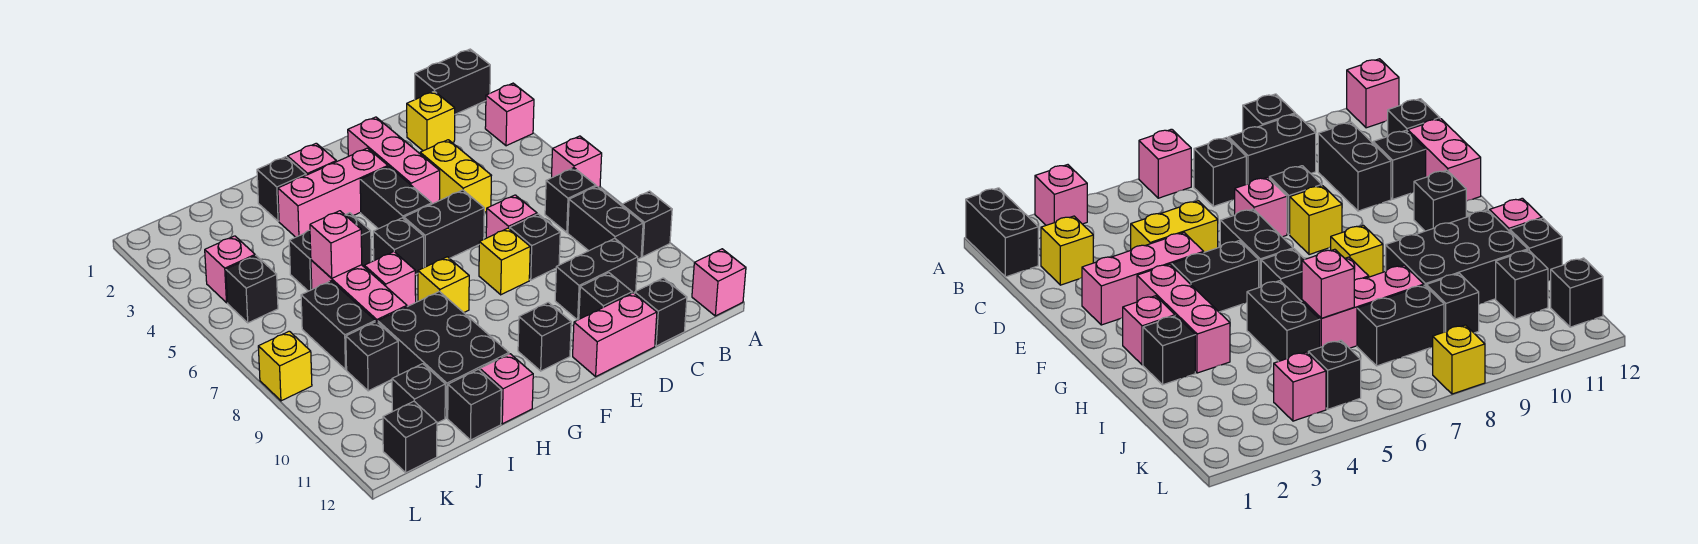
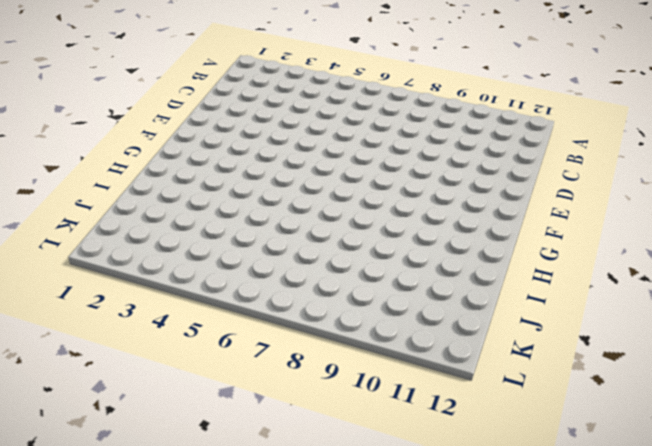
none -> black 1x2 brick [415,49,490,114]
none -> pink 1x1 brick [485,83,534,146]
none -> pink 1x1 brick [552,136,602,188]
none -> black 1x1 brick [622,191,672,257]

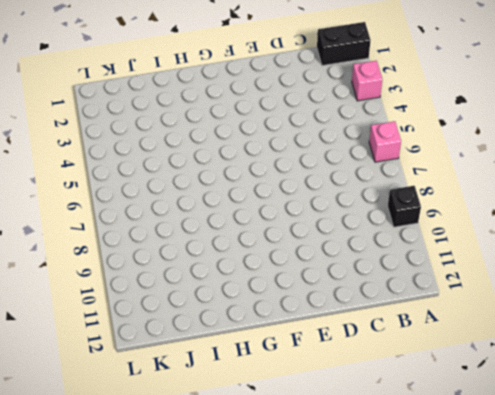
none -> pink 1x1 brick [692,249,746,316]
none -> black 1x1 brick [545,168,596,232]
none -> black 1x2 brick [568,186,643,259]
none -> yellow 1x1 brick [407,91,455,151]

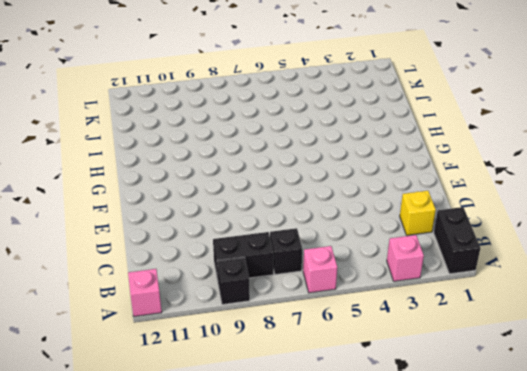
none -> black 1x2 brick [555,238,638,320]
none -> black 1x1 brick [635,278,687,346]
none -> yellow 1x2 brick [420,140,491,213]
none -> pink 1x1 brick [486,195,537,238]

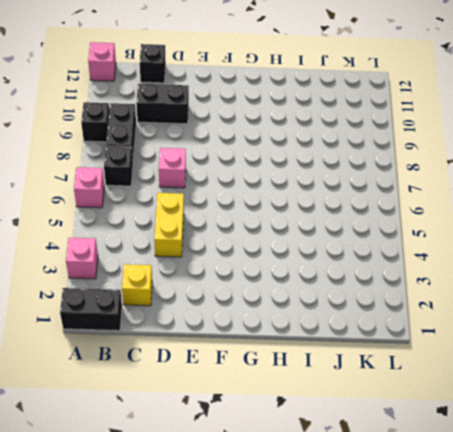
none -> black 1x1 brick [510,214,560,280]
none -> black 1x1 brick [579,273,632,319]
none -> pink 1x2 brick [573,293,657,376]
none -> pink 1x3 brick [348,117,440,204]

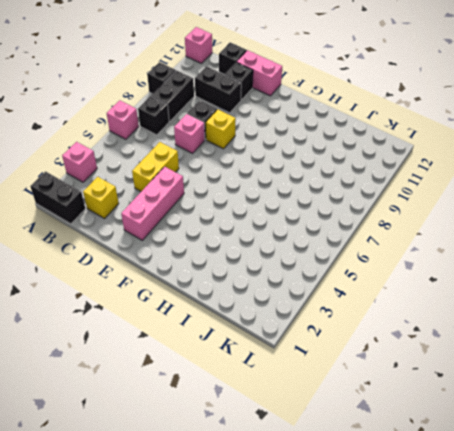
none -> black 1x2 brick [404,190,484,267]
none -> pink 1x3 brick [278,148,388,237]
none -> black 1x2 brick [360,167,432,229]
none -> black 1x1 brick [518,302,571,371]

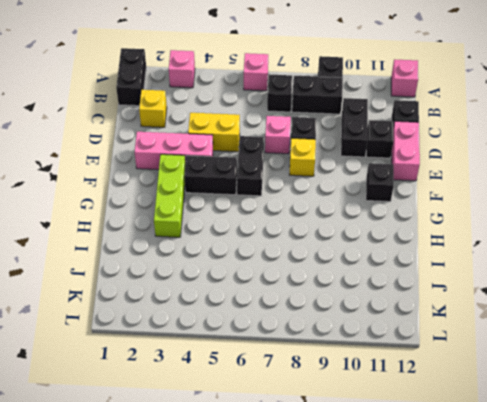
lime 1x3 brick [154,154,186,237] -> pink 1x3 brick [278,148,388,237]
none -> pink 1x1 brick [288,143,336,175]
none -> black 1x1 brick [373,218,424,275]
none -> yellow 1x1 brick [418,257,469,313]
none -> black 1x1 brick [257,157,306,221]

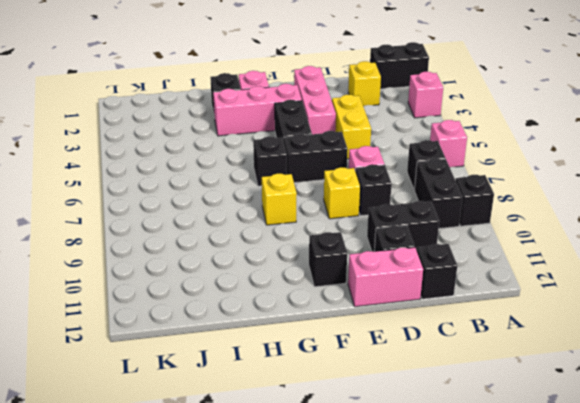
none -> pink 1x1 brick [692,249,746,316]
none -> black 1x2 brick [289,213,371,291]
none -> pink 1x1 brick [364,252,416,307]
none -> black 2x3 brick [378,291,509,418]

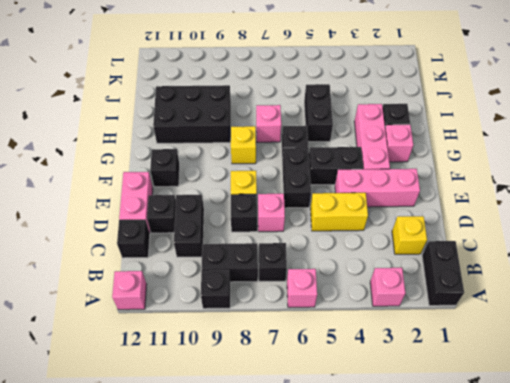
none -> pink 1x1 brick [480,354,533,424]
none -> pink 1x3 brick [311,260,407,322]
none -> black 1x1 brick [448,369,502,440]
none -> black 1x2 brick [301,281,375,370]

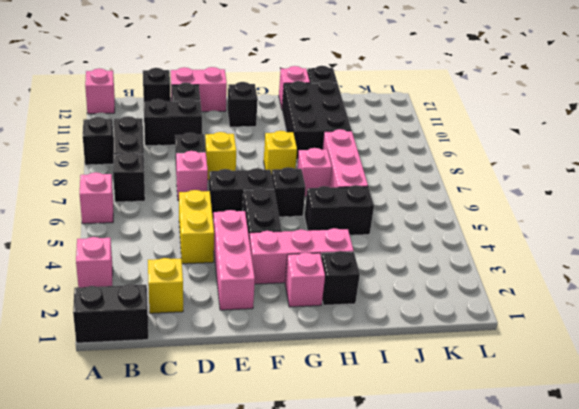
none -> black 1x2 brick [301,281,375,370]
none -> black 1x1 brick [346,322,398,391]
none -> black 1x1 brick [392,364,445,423]
none -> pink 1x1 brick [205,236,255,303]

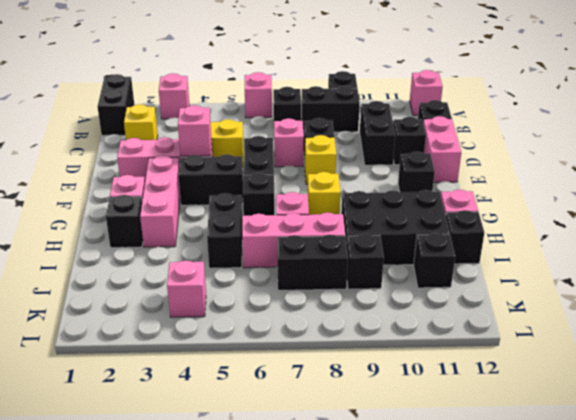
pink 1x1 brick [178,105,211,156] -> pink 1x1 brick moved to [310,211,362,278]
none -> black 1x1 brick [226,256,278,323]
none -> black 1x1 brick [383,401,437,473]
none -> yellow 1x1 brick [258,331,312,401]

